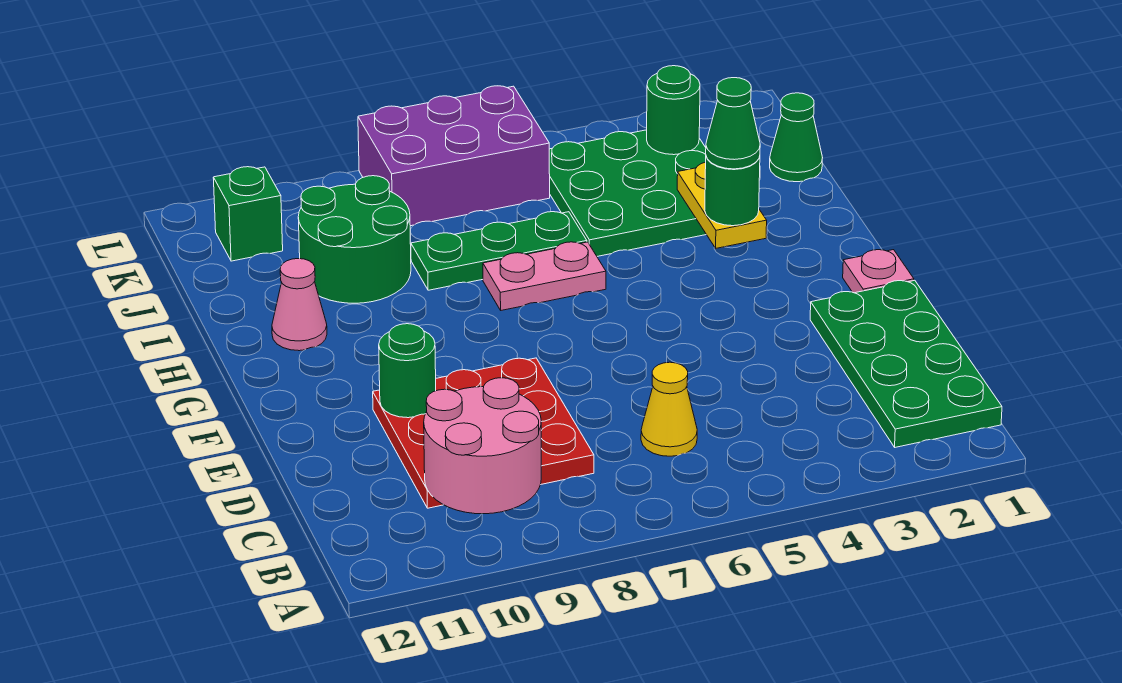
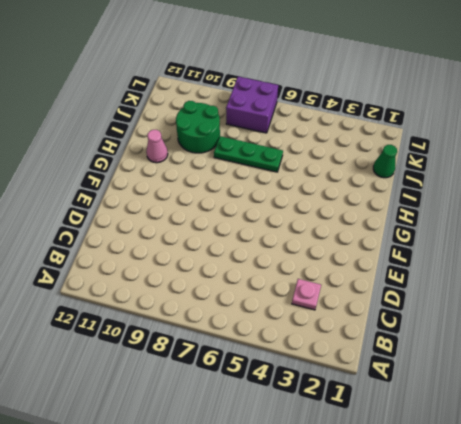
pink 1x1 plate [292,279,321,310] -> pink 1x1 plate moved to [843,250,914,293]
purple 2x2 brick [226,77,278,133] -> purple 2x3 brick [358,86,550,226]
none -> green 2x4 plate [810,280,1002,447]
none -> yellow 1x1 cone [641,362,697,456]
none -> red 3x3 plate [373,358,594,508]

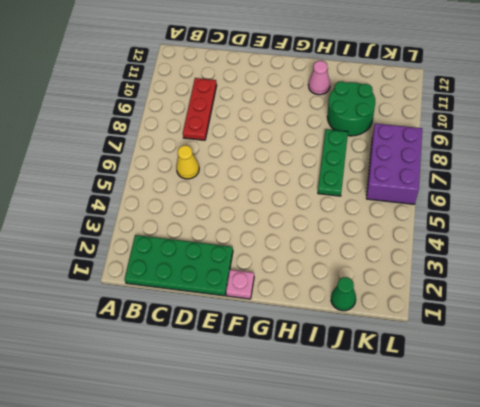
red 1x3 plate [183,78,217,140] -> red 3x3 plate [373,358,594,508]
none -> pink 1x2 plate [483,242,606,310]
none -> green 3x3 plate [549,130,706,256]
none -> green 1x1 brick [213,167,283,261]

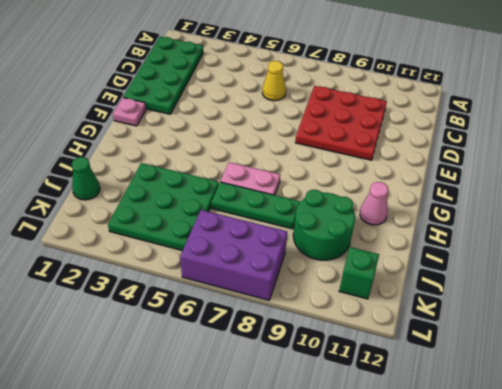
none -> pink 2x2 round brick [424,378,541,514]
none -> green 1x1 round brick [379,324,436,418]
none -> yellow 1x2 plate [677,162,767,248]

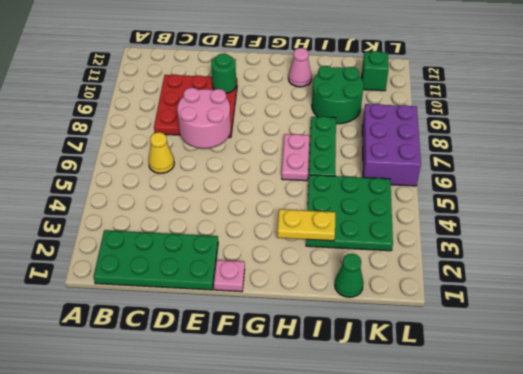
pink 2x2 round brick [177,88,231,148] -> pink 2x2 round brick moved to [424,378,541,514]
none -> green 1x1 round brick [647,66,700,155]
none -> green 1x1 round brick [705,156,760,226]
none -> green 1x1 cone [706,78,760,169]

